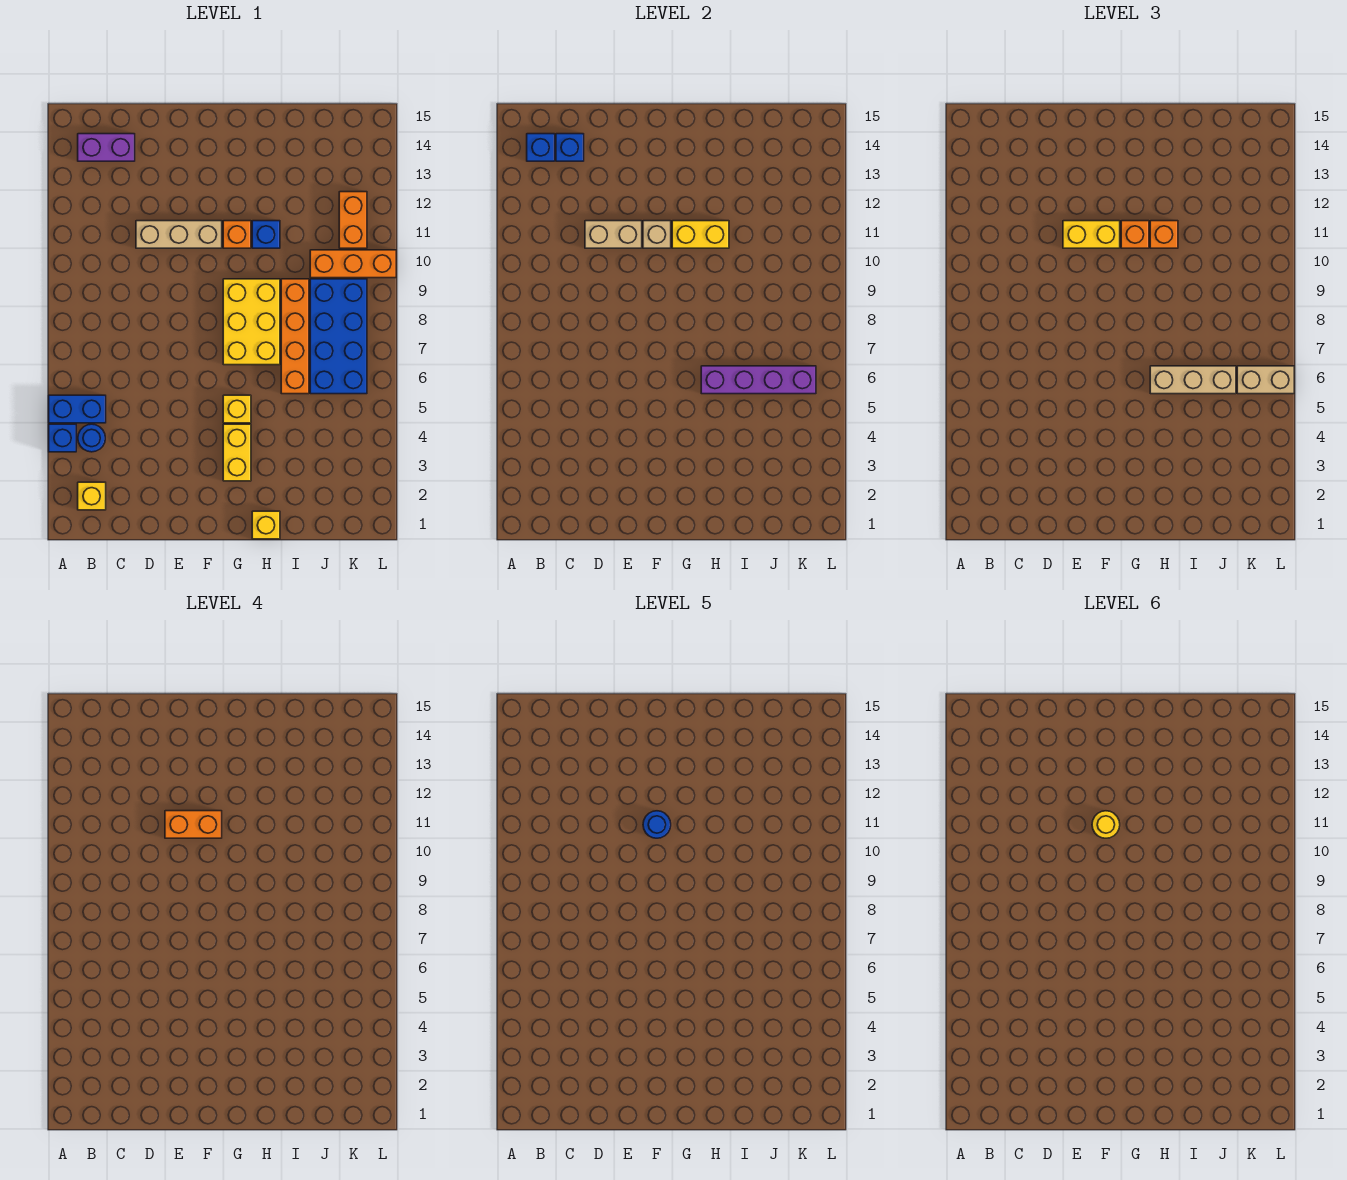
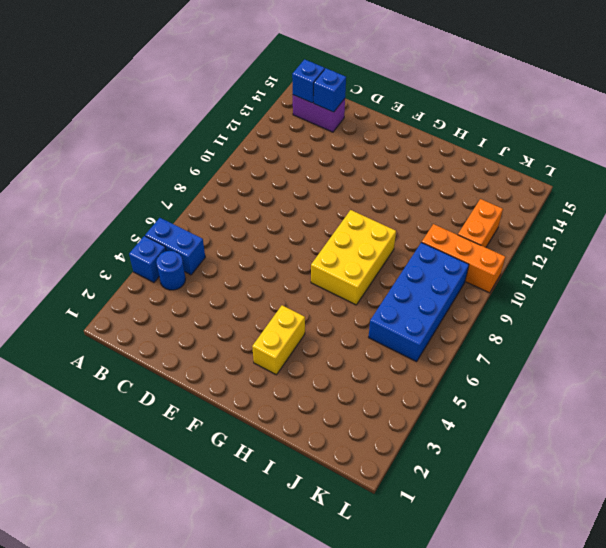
none -> yellow 1x1 brick [78,482,106,510]
none -> tan 1x3 brick [136,221,222,248]
none -> yellow 1x1 brick [223,395,251,423]
none -> orange 1x1 brick [223,221,251,248]

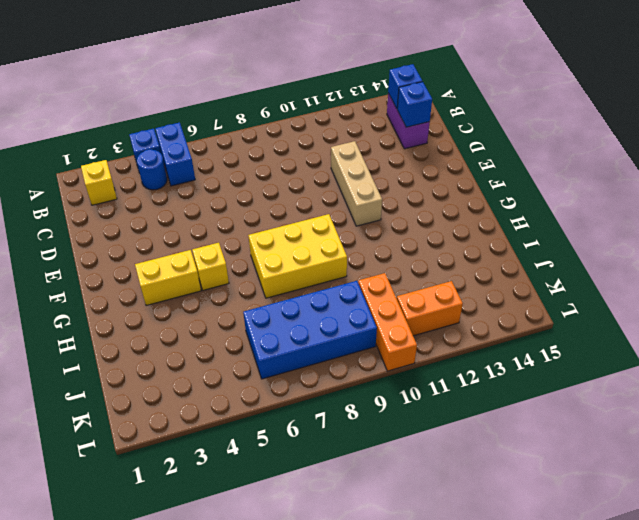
none -> orange 1x1 brick [223,221,251,248]
none -> yellow 1x1 brick [252,511,280,539]
none -> blue 1x1 brick [252,221,280,248]
none -> orange 1x4 brick [281,279,309,394]

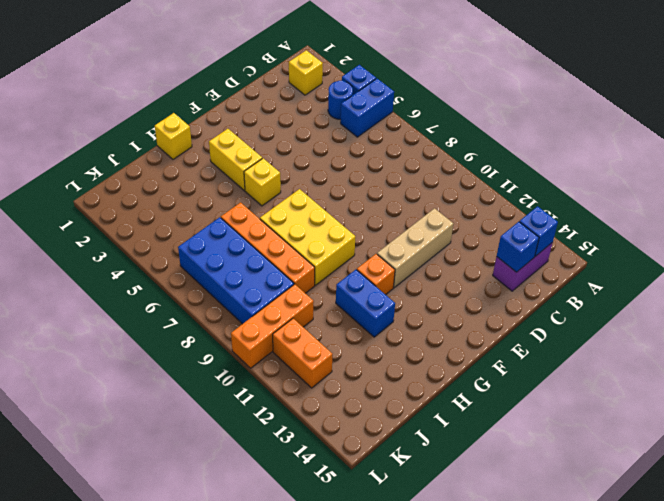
blue 1x2 brick [336,270,395,337] -> blue 1x1 brick [252,221,280,248]
none -> tan 1x2 brick [585,221,642,248]
none -> tan 1x1 brick [643,221,671,248]
none -> yellow 1x2 brick [672,221,729,248]
none -> purple 1x4 brick [701,366,816,394]

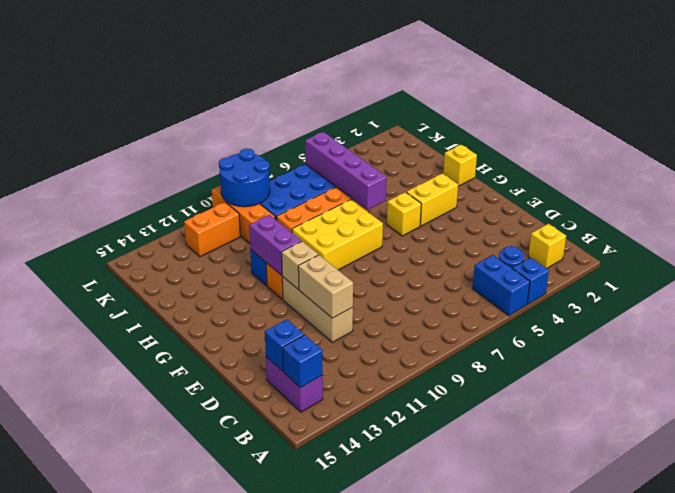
purple 1x2 brick [249,215,301,275] -> yellow 1x2 brick [672,221,729,248]
blue 2x2 round brick [219,148,270,207] -> none
none -> yellow 1x2 brick [1063,221,1120,248]
none -> orange 1x1 brick [1121,221,1149,248]
none -> tan 1x3 brick [1150,366,1236,394]
none -> orange 1x1 brick [1150,221,1178,248]

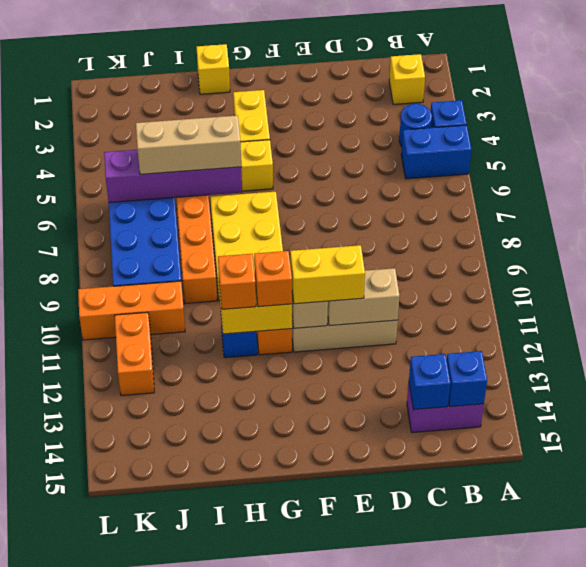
none -> tan 1x2 brick [1237,366,1294,394]
none -> orange 1x2 brick [165,811,222,838]
none -> blue 1x1 round brick [643,811,671,838]
none -> yellow 1x1 round brick [1092,811,1120,838]

